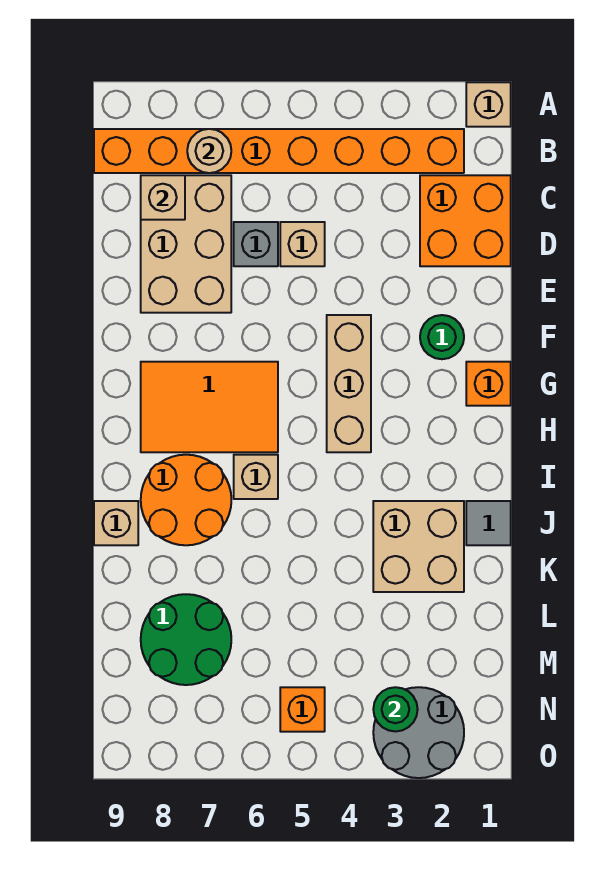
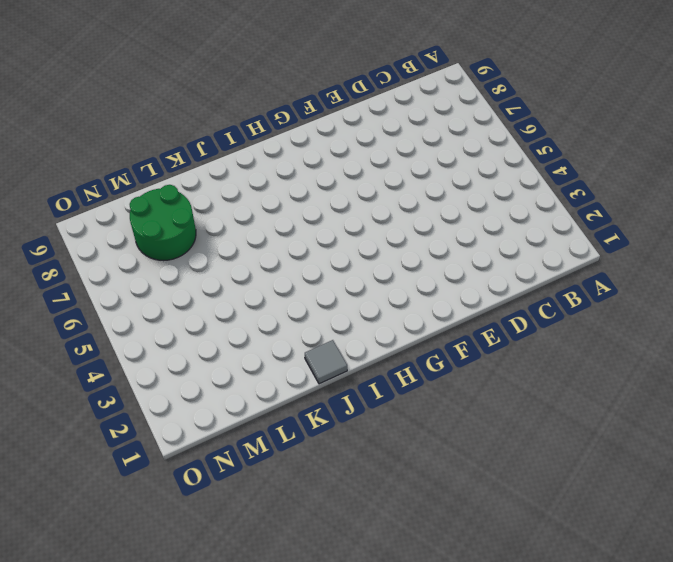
none -> tan 1x1 brick [466,82,511,127]
none -> orange 1x8 brick [94,129,464,173]
none -> orange 2x2 brick [420,175,511,266]

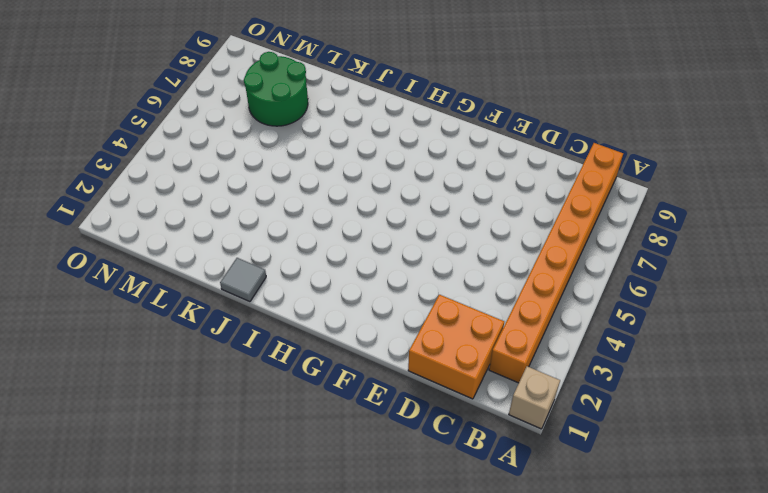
none -> tan 2x3 brick [141,175,231,313]
none -> tan 1x1 brick [280,222,325,266]
none -> grey 1x1 brick [234,222,278,266]

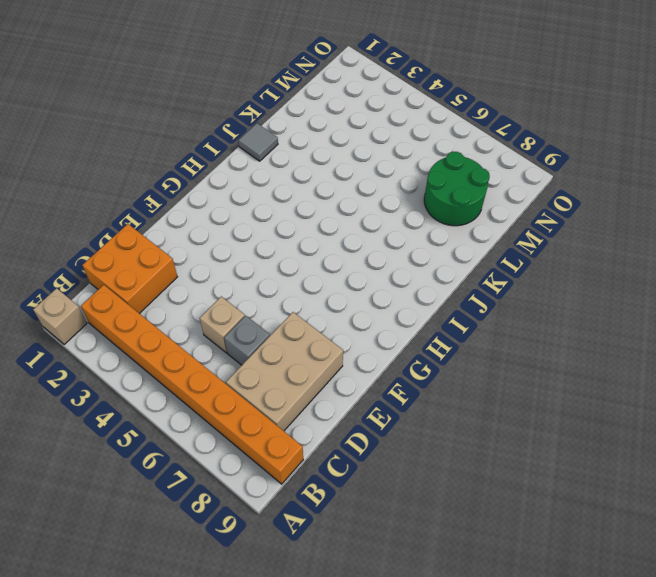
none -> green 1x1 round brick [420,315,464,359]
none -> tan 1x3 brick [327,315,371,452]
none -> orange 1x1 brick [466,362,511,406]

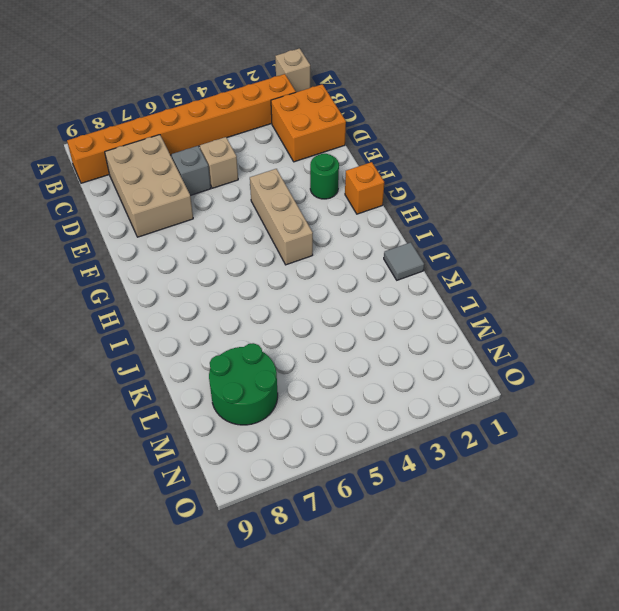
none -> orange 2x3 tile [141,362,278,452]
none -> tan 1x1 brick [234,455,278,499]
none -> orange 2x2 round brick [141,455,231,545]

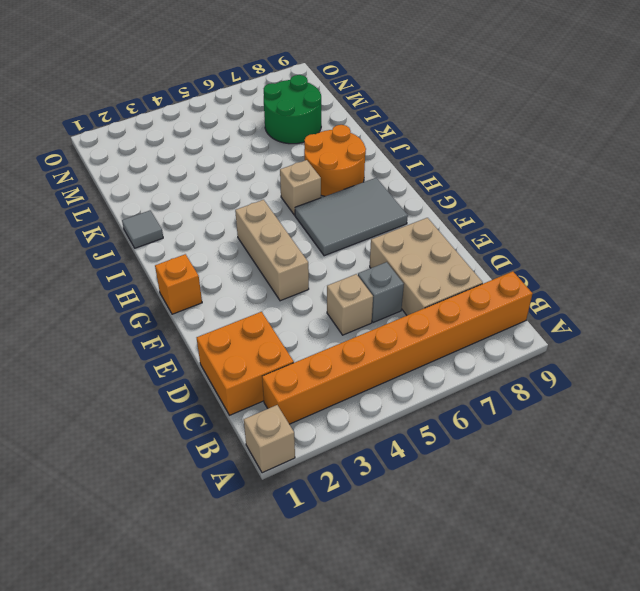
grey 2x3 tile [295,178,408,256] -> orange 2x3 tile [141,362,278,452]
none -> green 1x1 round brick [420,315,464,359]
none -> tan 2x2 brick [373,501,464,592]
none -> tan 1x1 brick [94,501,138,545]

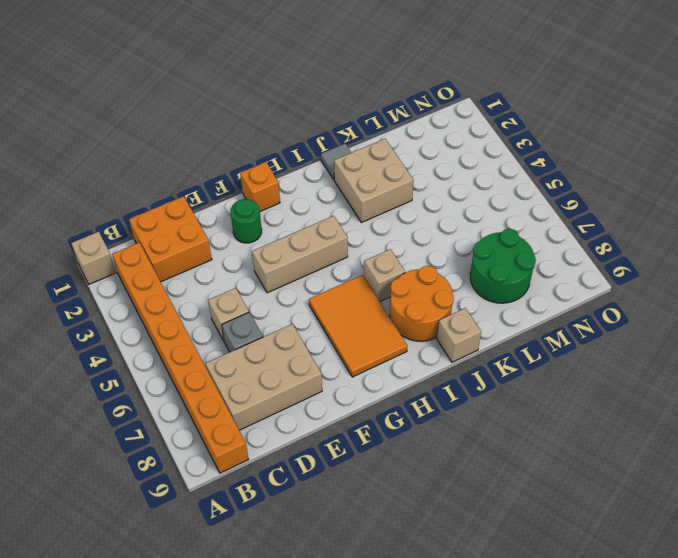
none -> grey 2x2 round brick [373,687,464,778]
none -> orange 1x1 brick [280,687,325,732]
none -> tan 1x1 round brick [187,129,231,173]

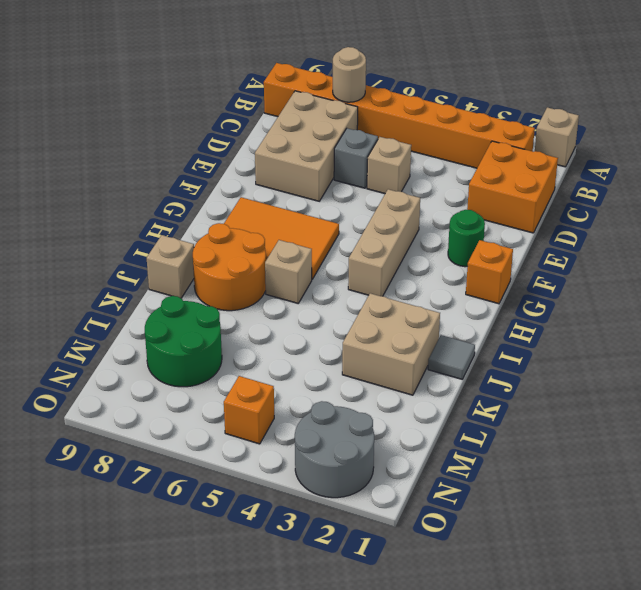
none -> tan 1x1 brick [141,175,185,220]
none -> green 1x1 round brick [373,687,418,731]

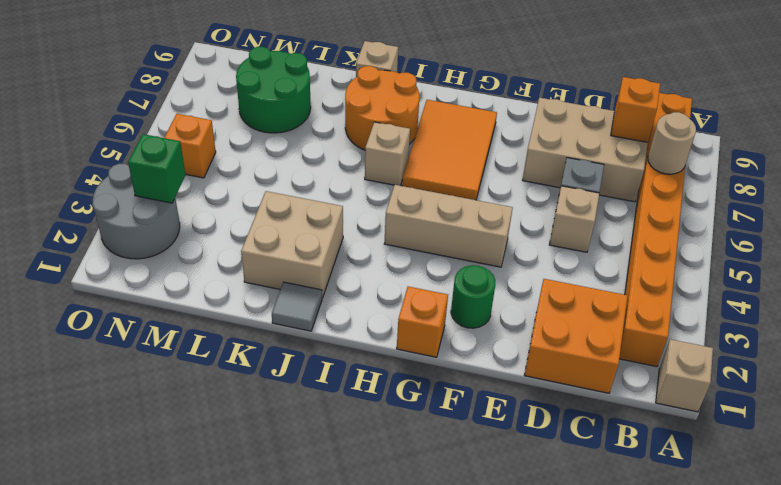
orange 1x1 brick [611,77,660,142] -> tan 1x1 brick [141,175,185,220]
green 1x1 brick [128,134,186,203] -> green 1x1 round brick [373,687,418,731]

